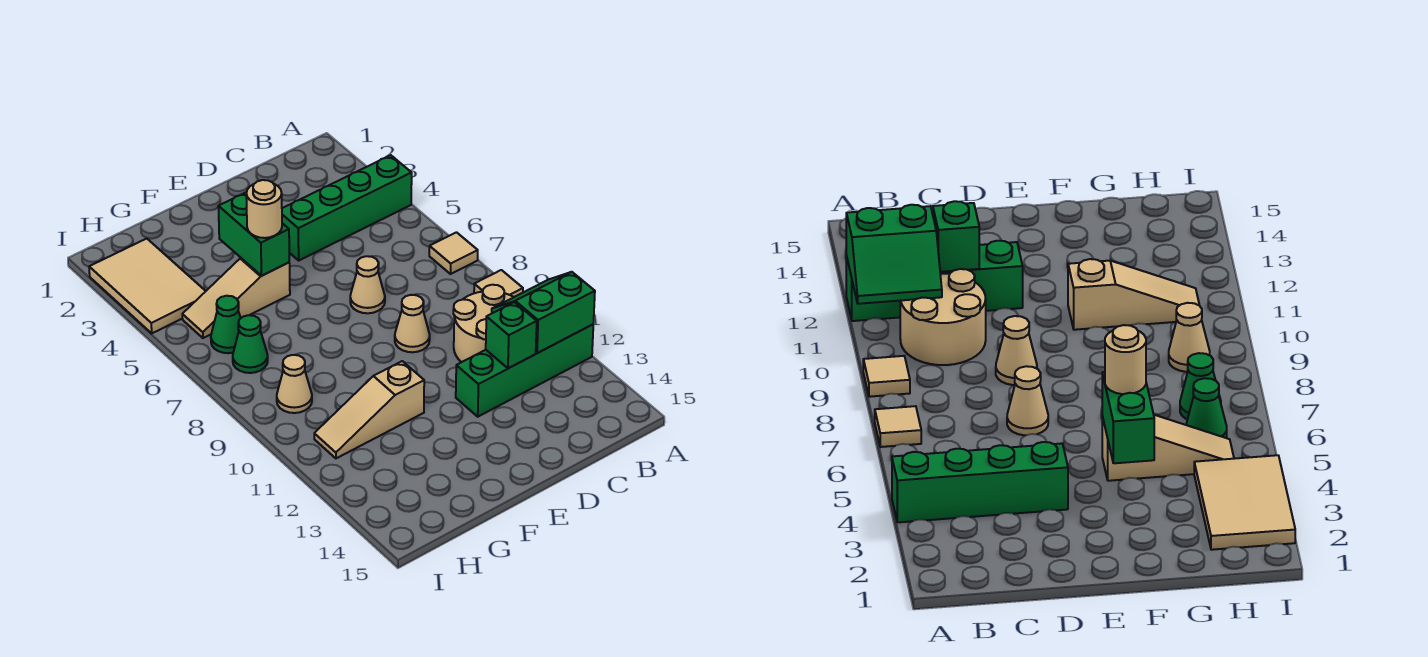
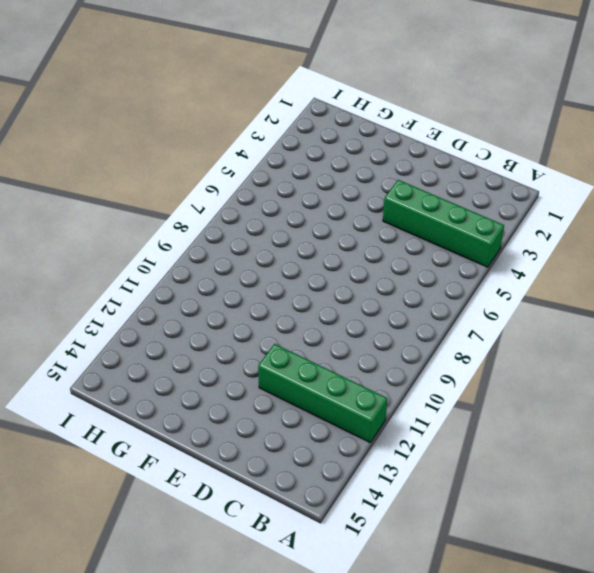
none -> tan 1x1 tile [429,232,478,274]
none -> tan 1x1 tile [474,270,523,297]
none -> tan 2x2 round brick [453,285,514,362]

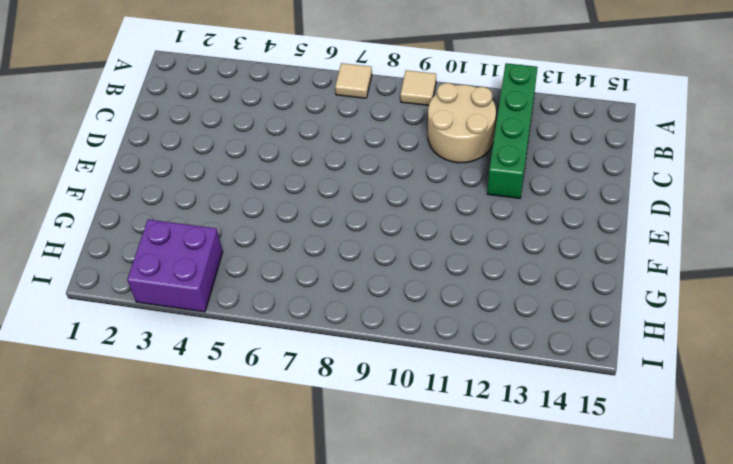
purple 2x2 brick [127,219,223,312] -> tan 2x3 tile [89,239,206,333]
none -> green 1x4 brick [282,155,412,260]
none -> tan 1x1 cone [350,256,385,313]
none -> tan 1x1 cone [395,295,430,352]

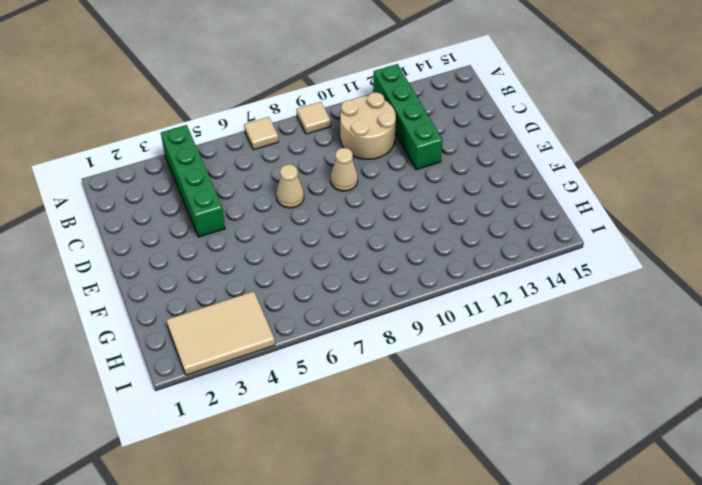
none -> tan 1x3 slope [182,258,290,338]
none -> tan 1x3 slope [314,361,424,458]
none -> green 1x1 cone [211,296,241,353]

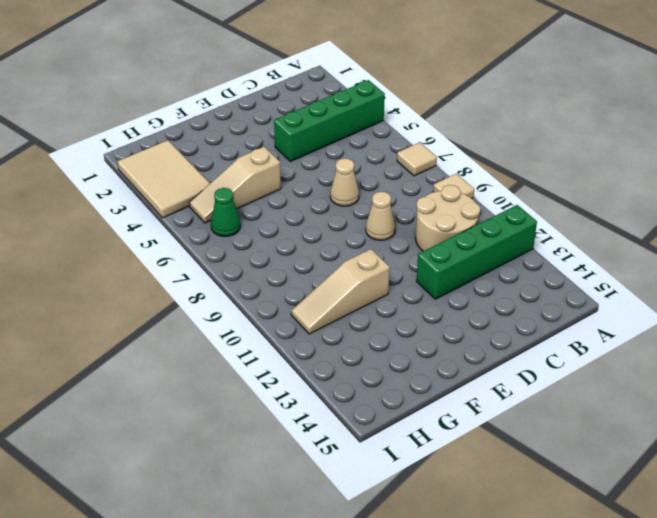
none -> green 1x1 cone [233,315,268,373]
none -> tan 1x1 cone [277,355,312,413]
none -> green 2x2 slope [492,272,595,353]

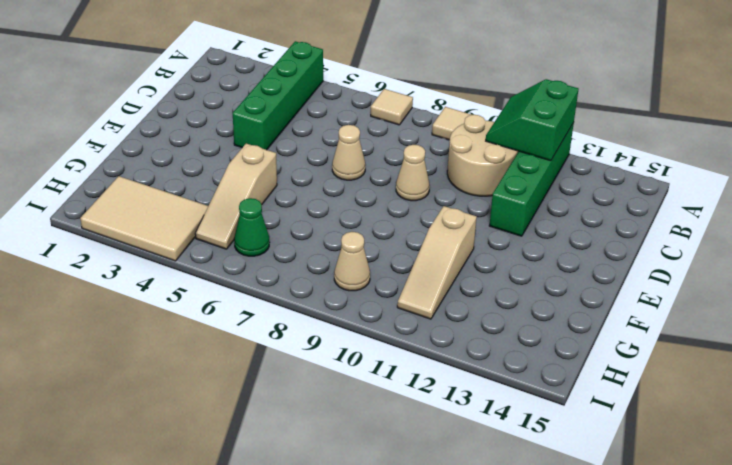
none -> green 1x1 cone [233,315,268,373]
none -> green 1x1 brick [486,302,537,368]
none -> green 1x2 brick [218,192,289,276]

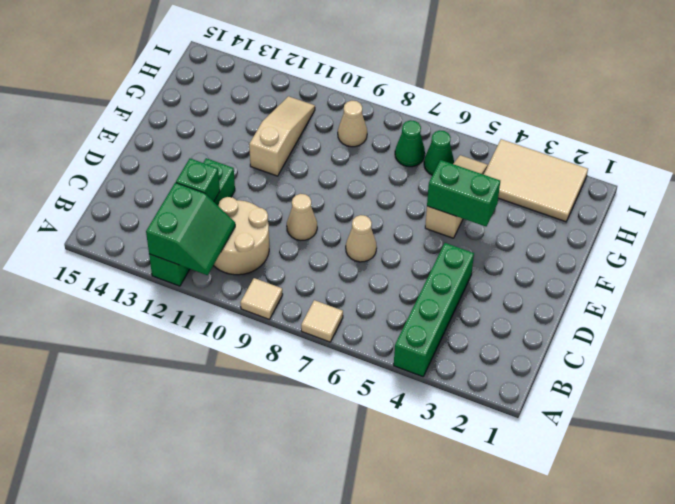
none -> tan 1x1 round brick [246,180,282,238]

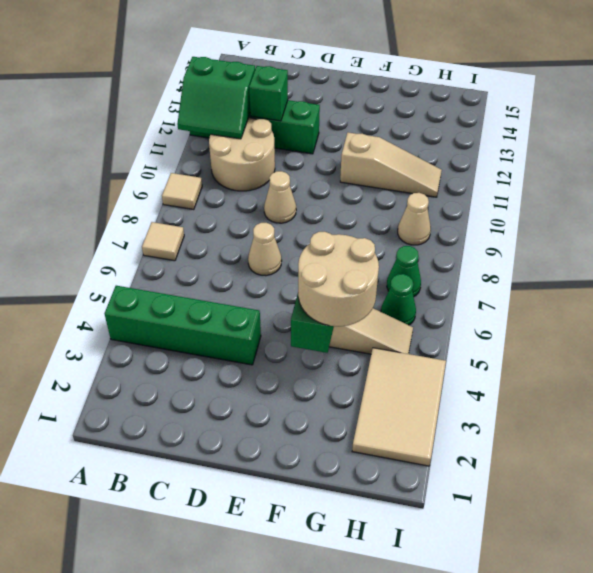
tan 2x2 round brick [298,232,379,326] -> tan 1x1 round brick [246,180,282,238]

